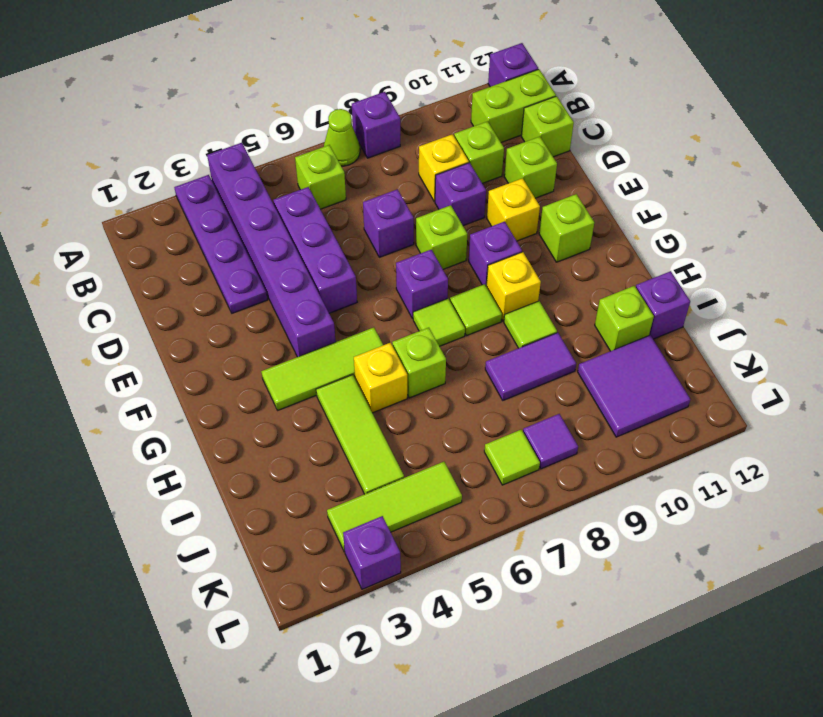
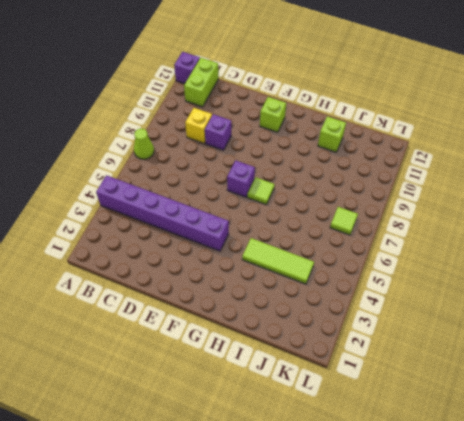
none -> purple 1x4 plate [174,175,267,313]
none -> purple 1x1 brick [352,92,400,158]
none -> lime 1x1 brick [295,145,346,209]
none -> purple 1x3 brick [273,187,357,313]

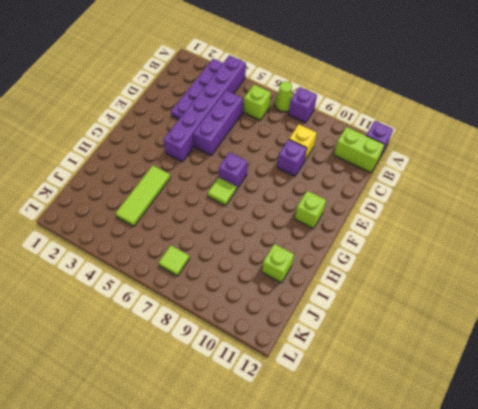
none -> lime 1x1 brick [454,121,504,184]
none -> lime 1x1 brick [521,96,574,157]
none -> purple 1x1 brick [363,189,414,257]
none -> lime 1x1 brick [504,137,557,198]

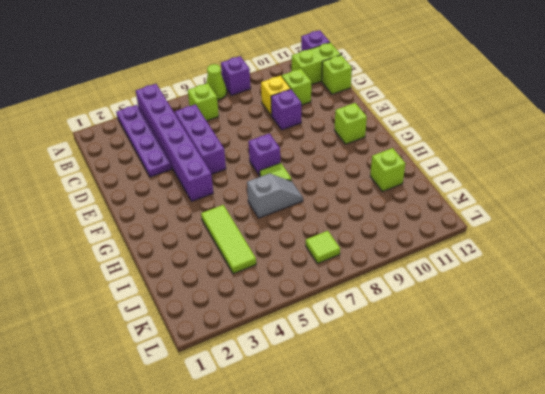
grey 1x2 slope [247,173,303,218] -> lime 1x1 brick [392,328,446,398]
none -> purple 1x1 brick [363,189,414,257]
none -> lime 1x1 brick [504,137,557,198]
none -> lime 1x1 brick [416,205,467,269]
none -> yellow 1x1 brick [487,178,540,241]

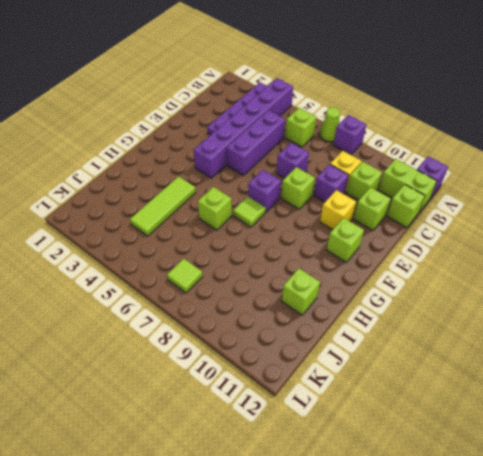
none -> purple 1x1 brick [469,221,522,285]
none -> lime 1x3 tile [261,327,383,410]
none -> lime 1x1 tile [450,284,502,336]
none -> yellow 1x1 brick [486,252,541,321]

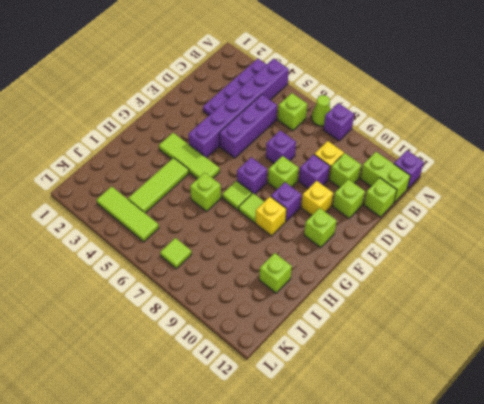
none -> yellow 1x1 brick [354,343,407,413]
none -> lime 1x1 tile [504,301,557,348]
none -> purple 1x2 tile [485,333,576,400]
none -> purple 1x1 brick [636,271,690,339]

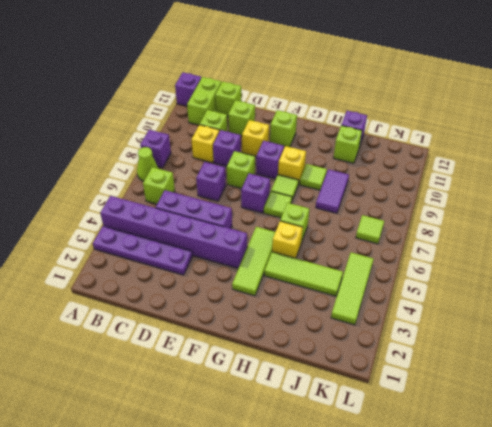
none -> purple 2x2 tile [578,335,690,437]
none -> purple 1x1 tile [523,414,578,469]
none -> purple 1x1 brick [343,516,401,589]

